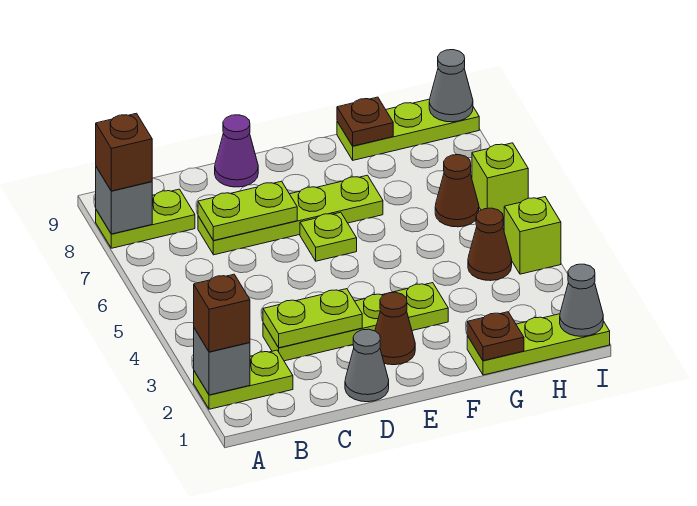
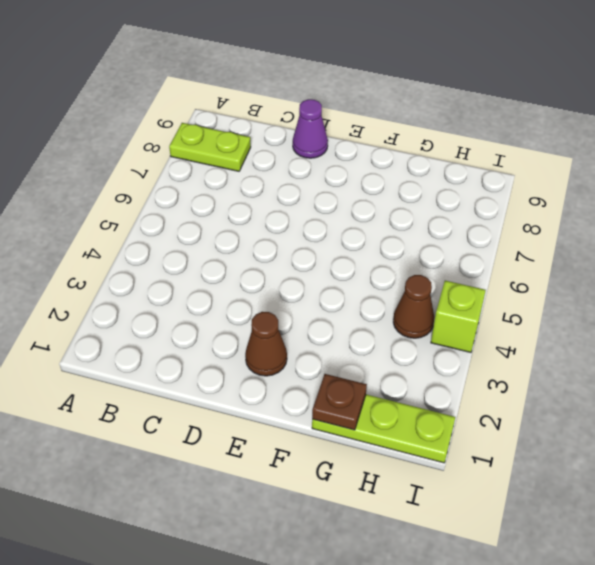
none -> lime 1x2 plate [194,350,293,409]
none -> lime 1x4 plate [263,283,448,361]
none -> lime 1x4 plate [198,175,383,255]

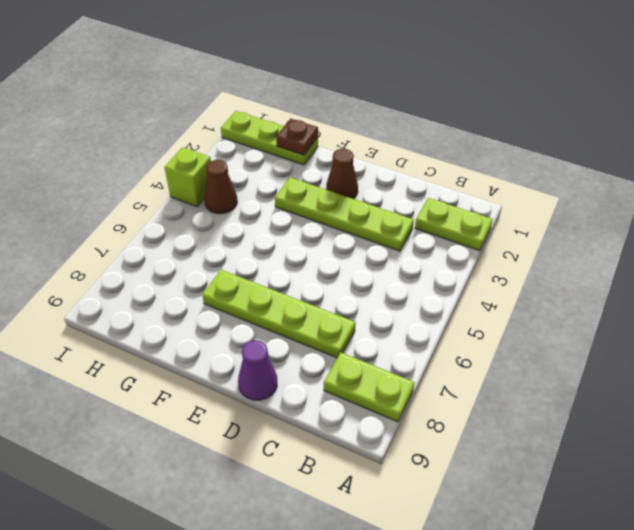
none -> grey 1x1 cone [345,329,389,402]
none -> lime 1x1 plate [300,212,357,261]
none -> lime 1x3 plate [337,99,479,160]

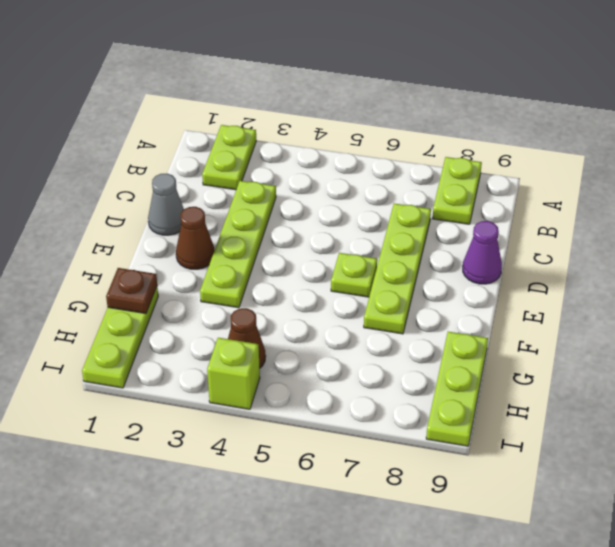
none -> brown 1x1 cone [435,155,479,227]
none -> lime 1x1 brick [472,143,528,217]
none -> grey 1x1 brick [194,328,250,395]

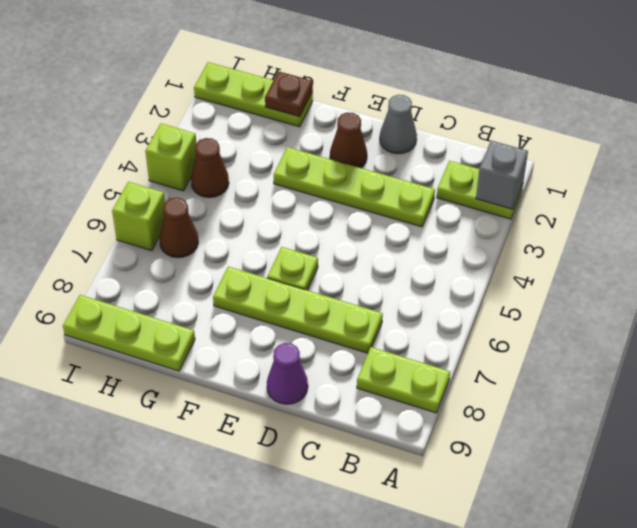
none -> grey 1x1 brick [96,167,152,234]
none -> lime 1x2 plate [263,289,362,348]
none -> lime 1x2 plate [198,181,297,241]

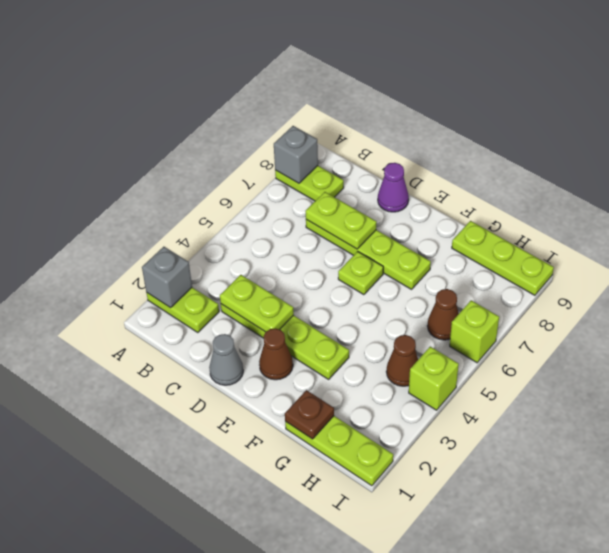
none -> brown 1x1 plate [337,97,393,146]
none -> grey 1x1 cone [560,264,603,336]
none -> grey 1x1 cone [429,50,473,122]

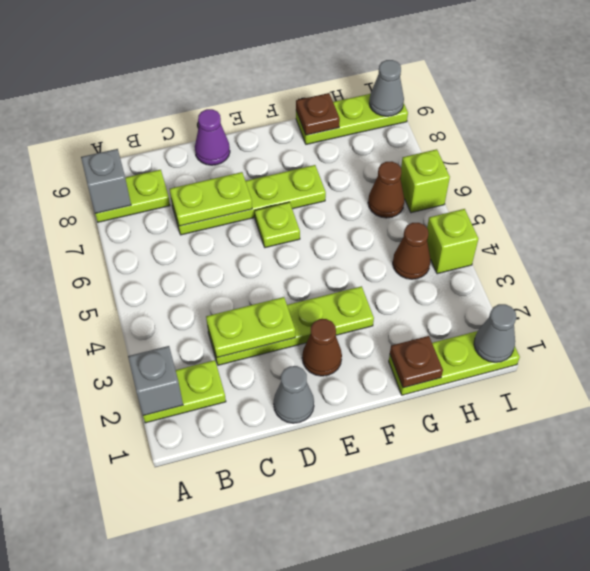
none -> brown 1x1 brick [194,274,250,352]
none -> brown 1x1 brick [96,113,152,191]

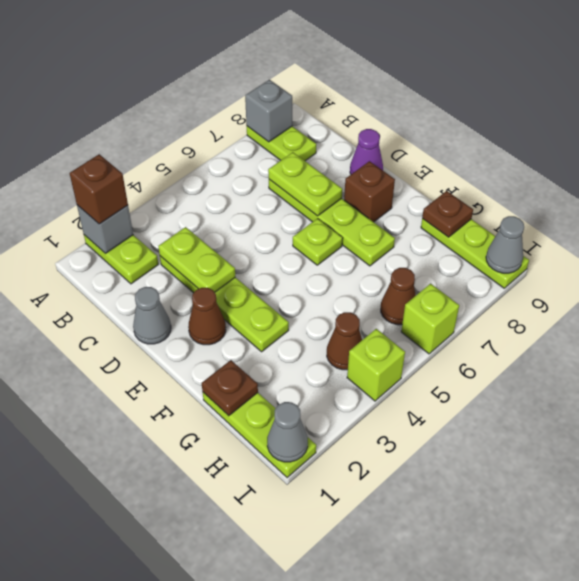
brown 1x1 brick [344,161,395,222] -> brown 1x1 brick moved to [96,113,152,191]

